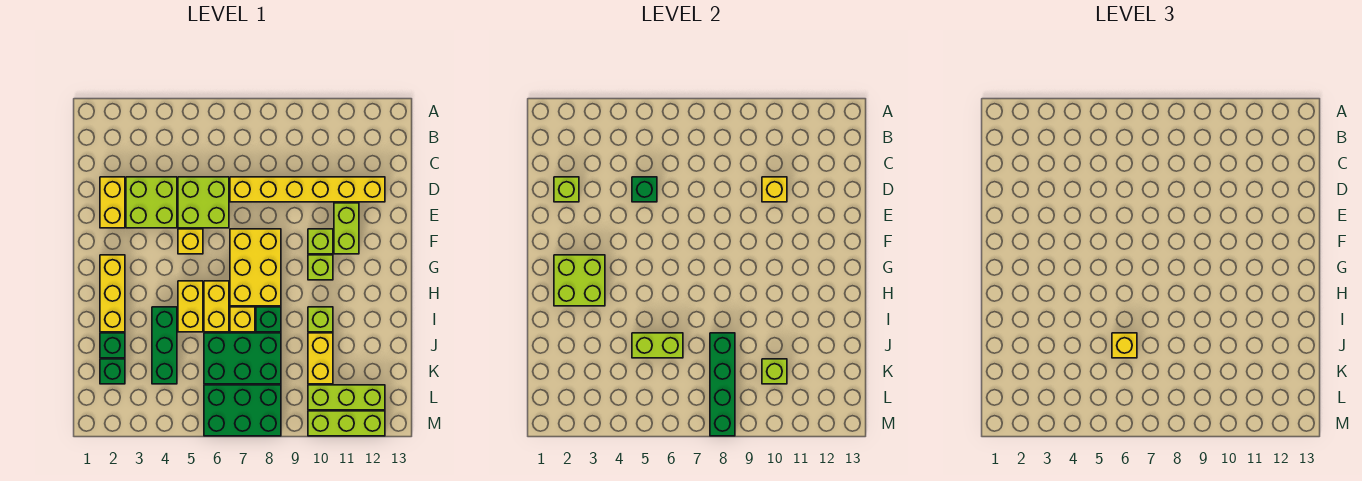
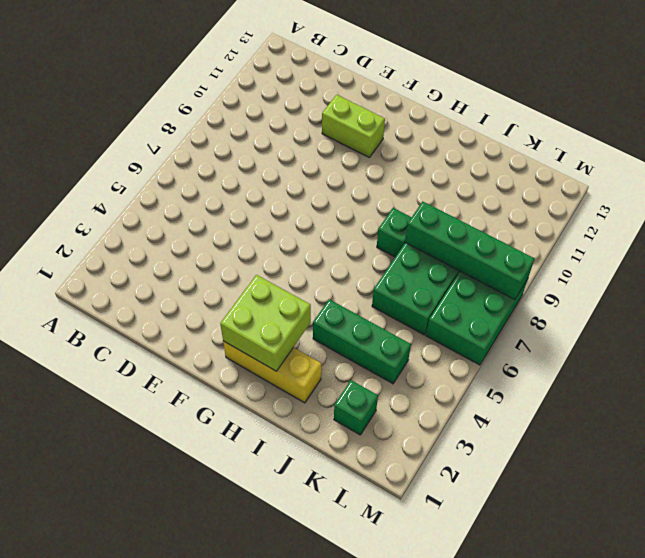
none -> yellow 1x2 brick [100,177,125,228]
none -> lime 2x2 brick [126,177,177,228]
none -> lime 2x2 brick [178,177,229,228]
none -> yellow 1x6 brick [230,177,385,202]

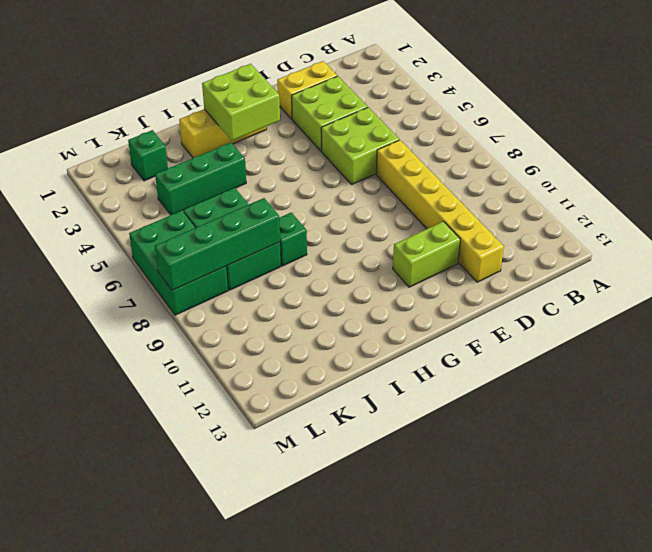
none -> yellow 1x1 brick [178,229,203,254]
none -> yellow 2x3 brick [230,229,281,306]
none -> lime 1x1 brick [308,229,333,254]
none -> lime 1x1 brick [308,255,333,280]

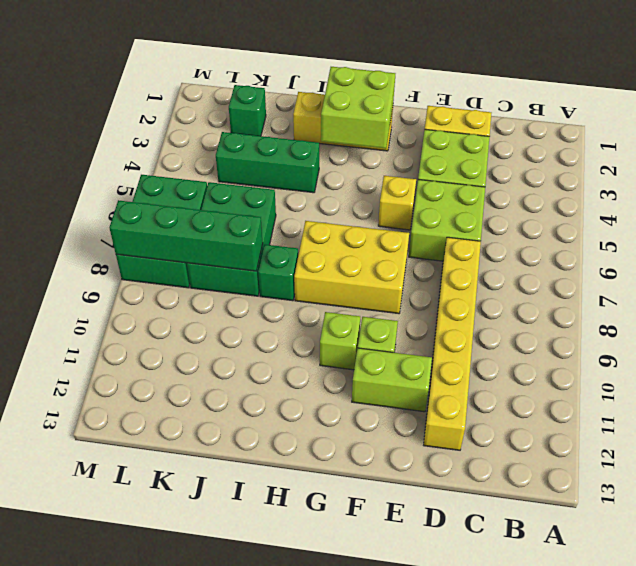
none -> yellow 1x2 brick [178,281,203,332]
none -> yellow 1x2 brick [204,281,229,332]
none -> yellow 1x1 brick [230,307,255,332]
none -> lime 1x1 brick [308,307,333,332]

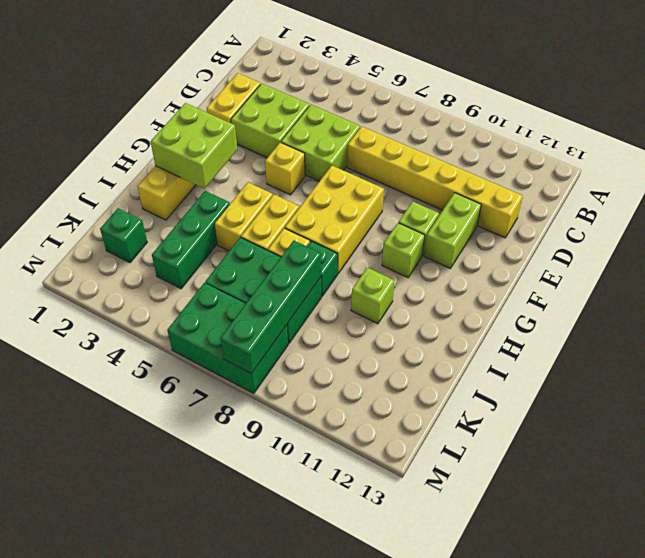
none -> green 1x1 brick [100,333,125,358]
none -> yellow 1x2 brick [308,333,333,384]
none -> lime 1x3 brick [308,385,385,410]
none -> lime 1x3 brick [308,411,385,436]

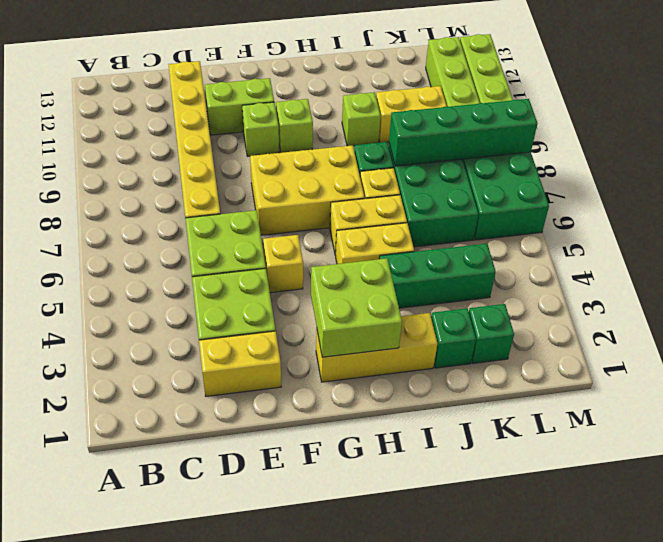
none -> lime 1x1 brick [554,177,579,202]
none -> green 1x1 brick [632,177,657,202]
none -> yellow 1x1 brick [762,177,787,202]
none -> lime 1x2 brick [632,333,683,358]

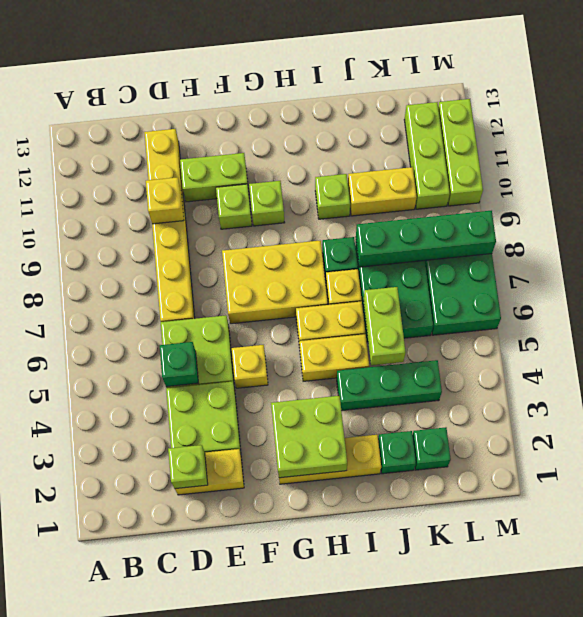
none -> lime 1x1 brick [762,359,787,384]
none -> yellow 1x1 brick [1112,333,1137,358]

